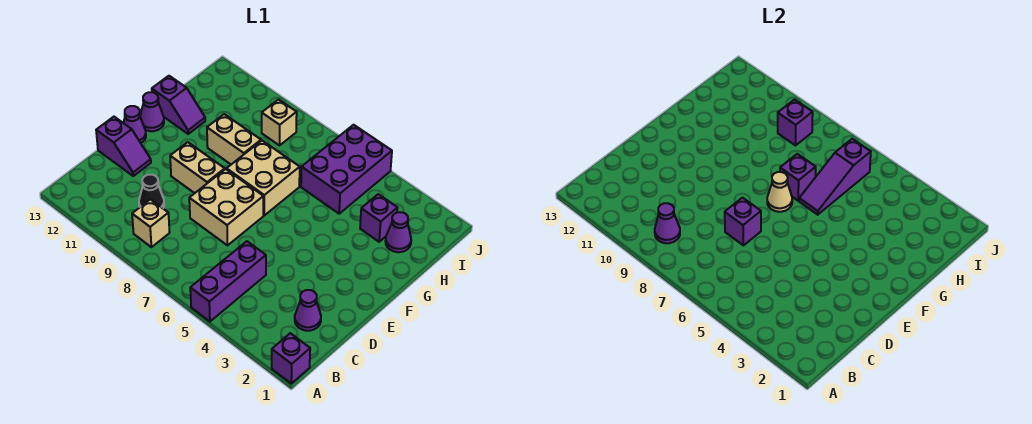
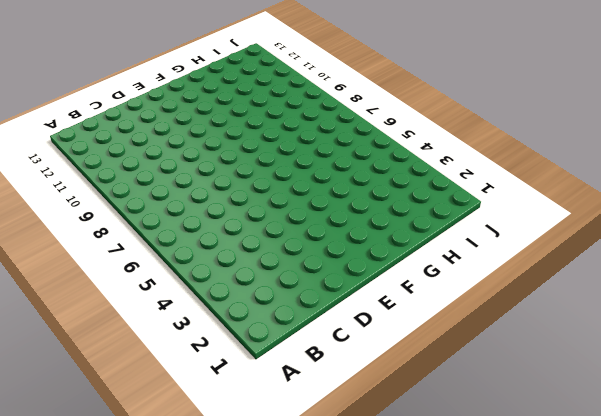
none -> purple 1x1 brick [272,333,310,383]
none -> purple 1x3 brick [190,241,266,321]
none -> tan 1x1 brick [132,199,170,247]

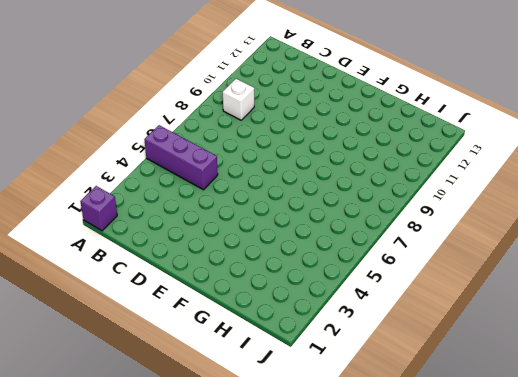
white 1x1 brick [223,79,254,120] -> tan 1x1 brick [132,199,170,247]
none -> purple 1x1 cone [295,290,321,331]
none -> black 1x1 cone [139,175,164,208]
none -> tan 2x2 brick [189,169,263,245]

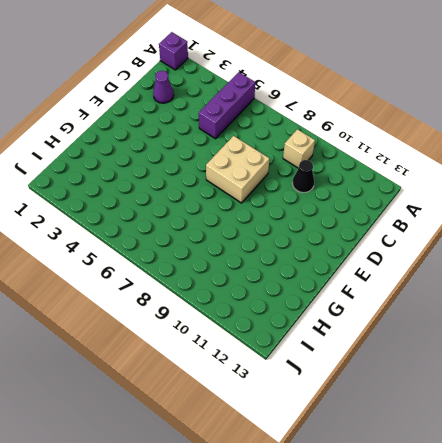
none -> purple 1x2 slope [96,117,151,176]
none -> tan 1x2 brick [170,142,225,193]
none -> purple 1x1 cone [124,106,146,143]

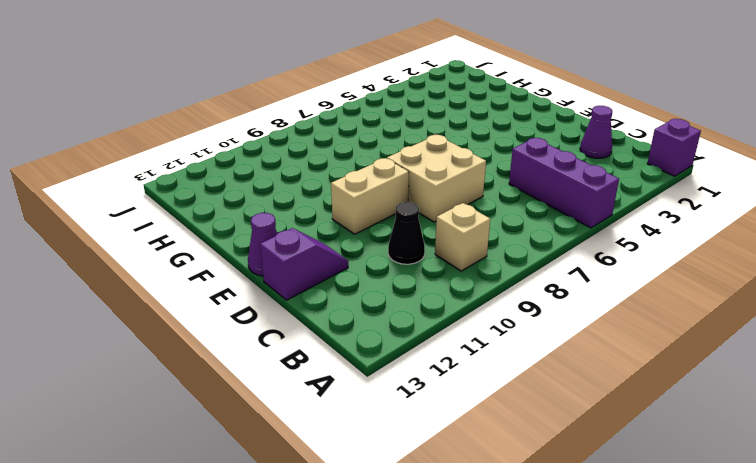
none -> tan 2x2 brick [227,141,300,215]
none -> purple 1x1 cone [140,92,164,131]
none -> tan 1x2 brick [207,114,261,164]

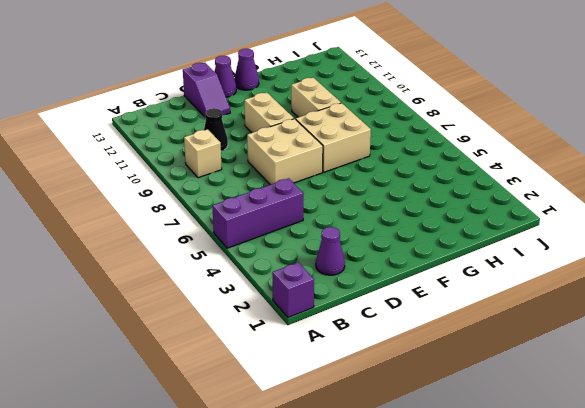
none -> purple 1x2 slope [152,76,205,134]
none -> purple 1x1 cone [386,212,411,252]
none -> purple 1x1 brick [360,194,397,242]

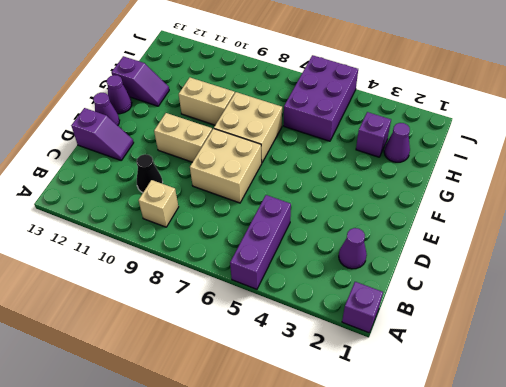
none -> tan 1x1 brick [262,100,297,145]
none -> purple 1x1 cone [655,203,680,243]
none -> purple 1x1 brick [725,198,761,245]

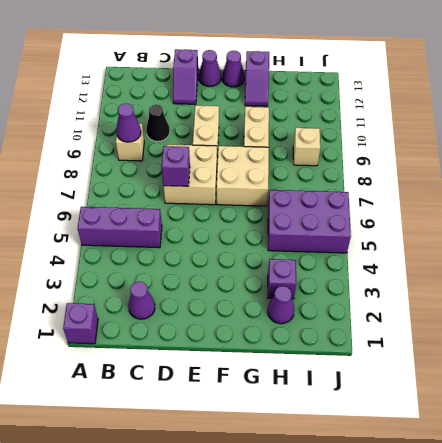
none -> tan 1x1 cone [767,172,792,212]
none -> purple 1x3 slope [799,139,871,215]
none -> purple 1x1 brick [780,154,816,201]

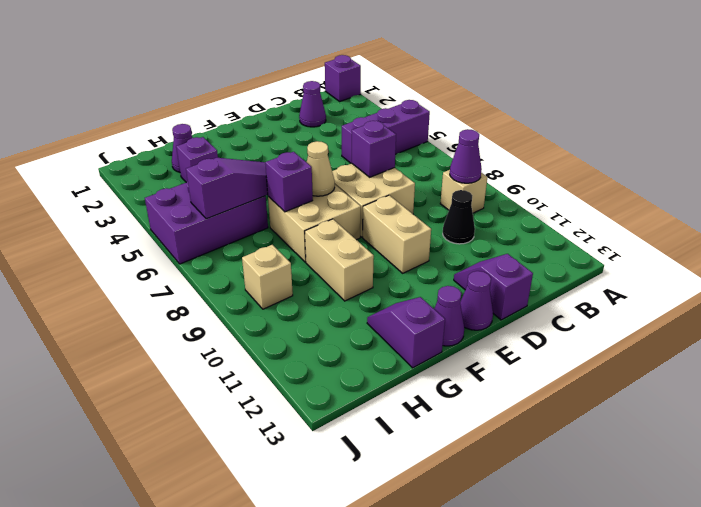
none -> purple 1x1 brick [778,100,813,145]

